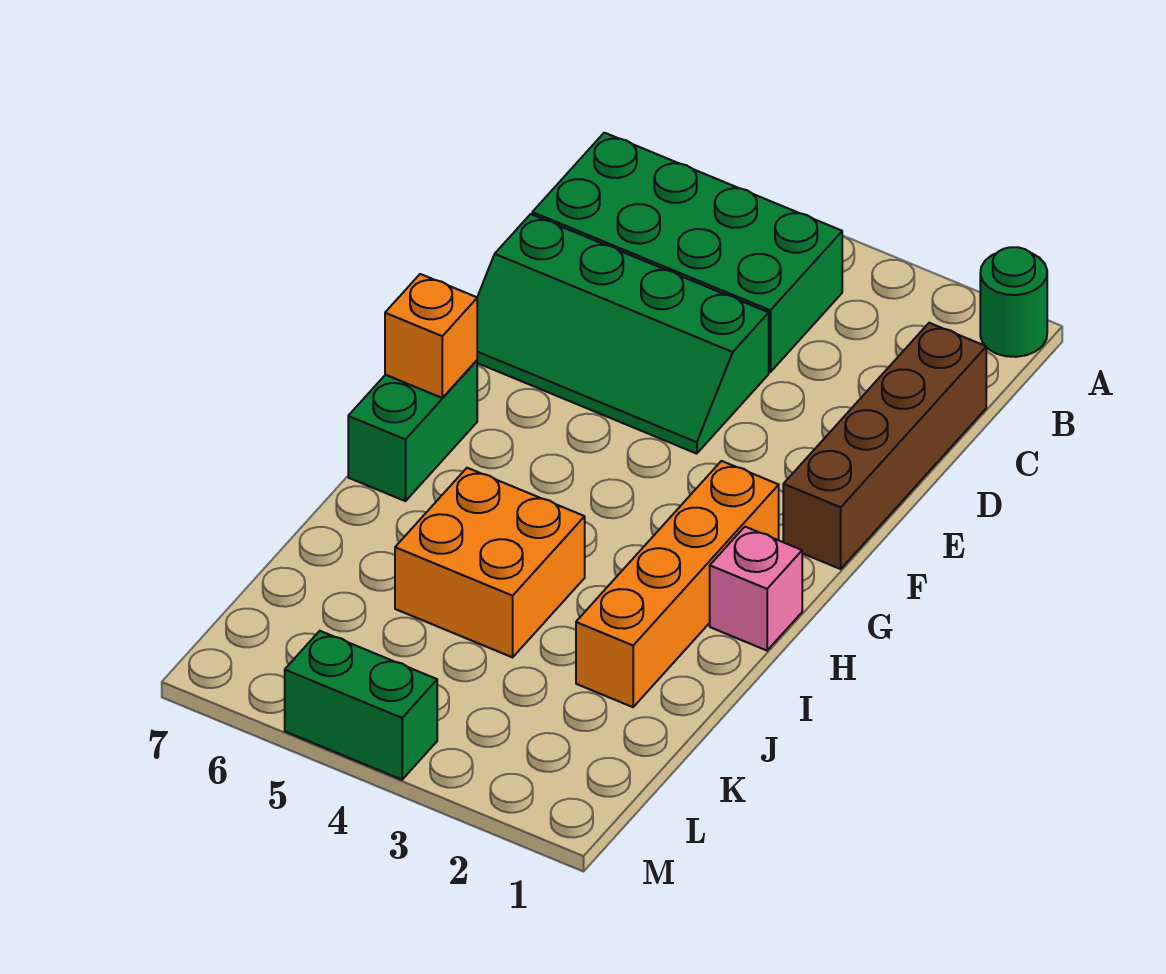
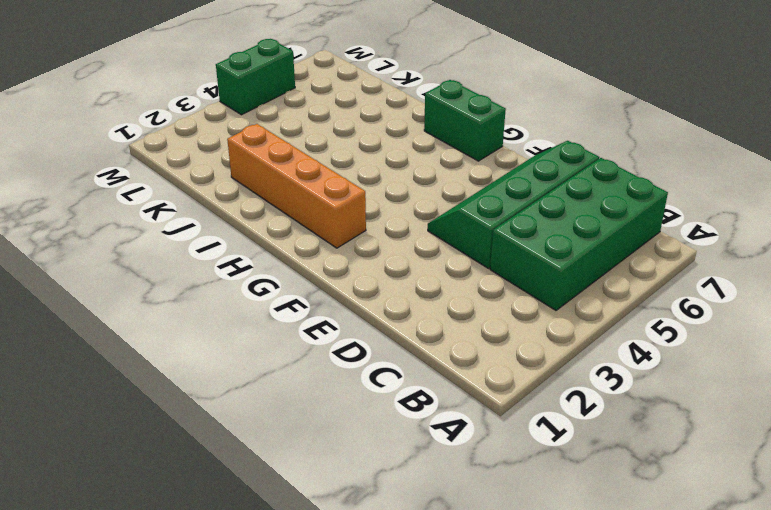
none -> green 1x1 round brick [980,247,1047,357]
none -> brown 1x4 brick [783,323,986,569]

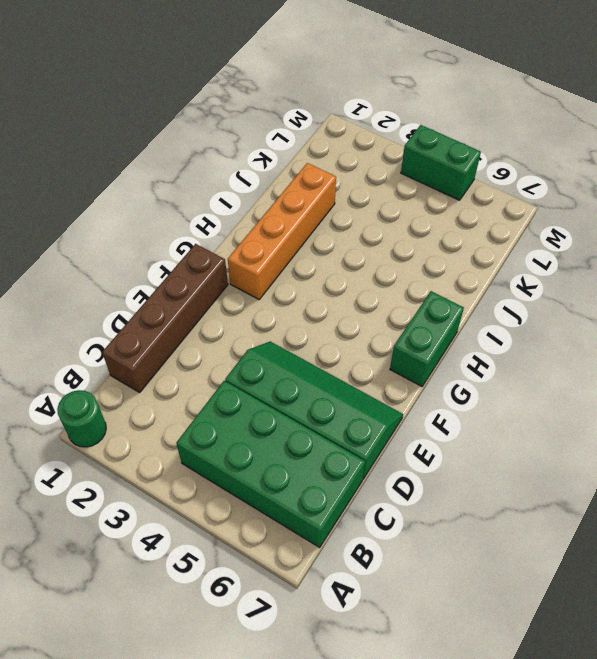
none -> pink 1x1 brick [710,527,802,651]
none -> orange 2x2 brick [395,468,585,657]

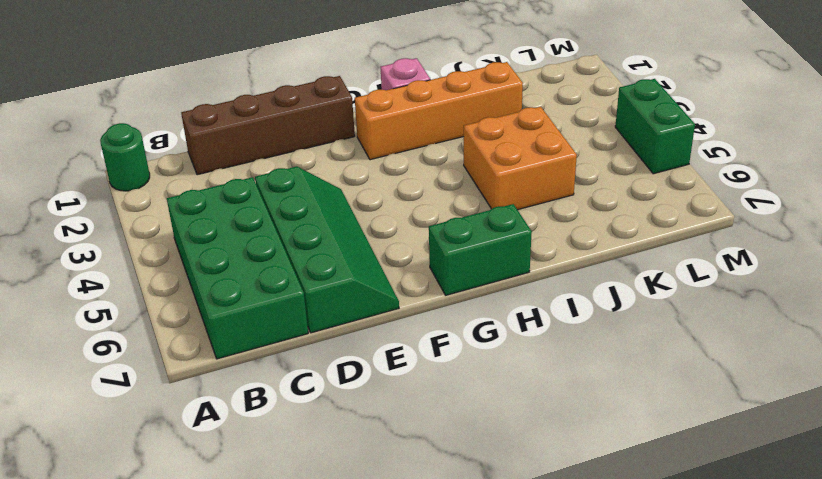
none -> orange 1x1 brick [385,274,477,398]

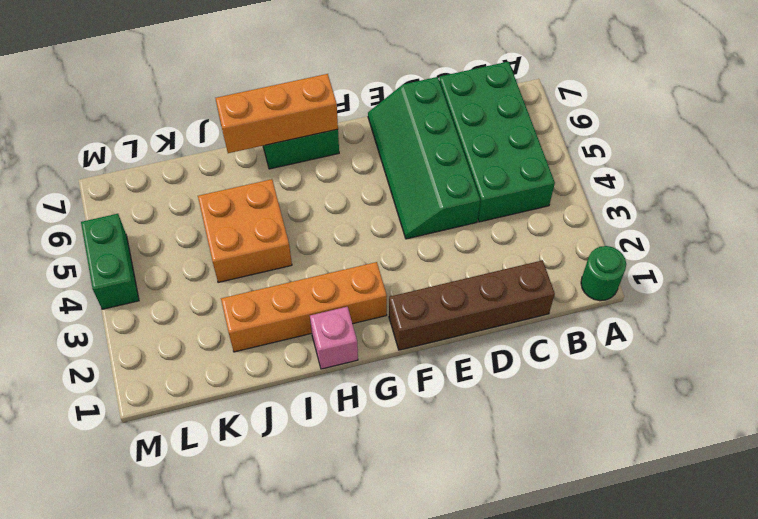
orange 1x3 brick [215,74,338,153] -> orange 1x1 brick [385,274,477,398]

